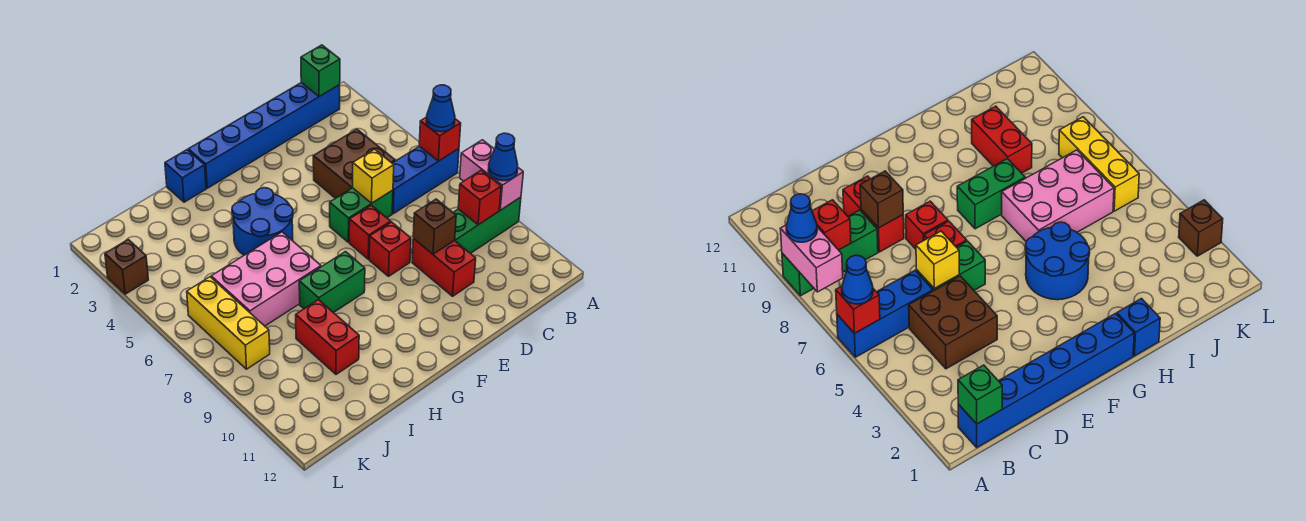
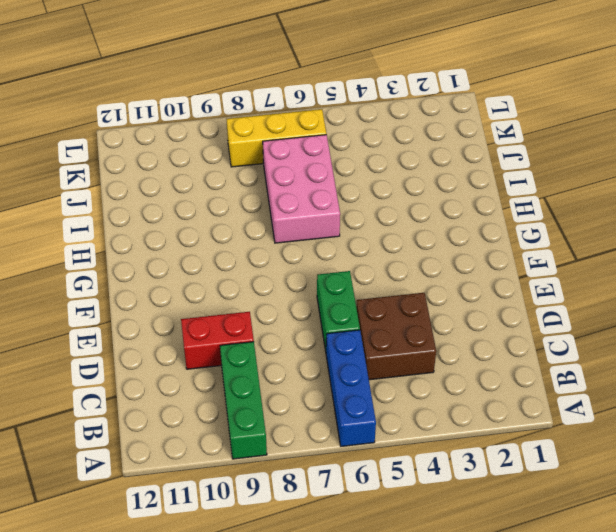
none -> blue 1x6 brick [188,83,340,188]
none -> red 1x1 brick [349,205,391,259]
none -> red 1x1 brick [369,222,411,276]

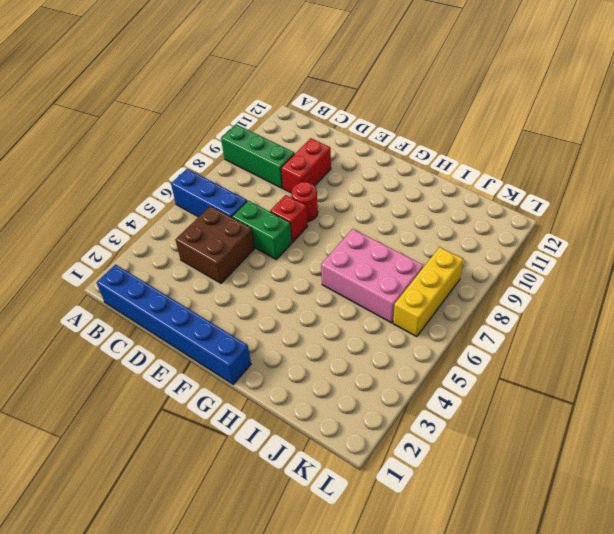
red 1x1 round brick [291,182,318,222] -> red 1x1 brick [369,222,411,276]
none -> blue 2x2 round brick [232,188,293,255]
none -> green 1x2 brick [299,252,365,313]
none -> blue 1x1 brick [165,150,206,202]

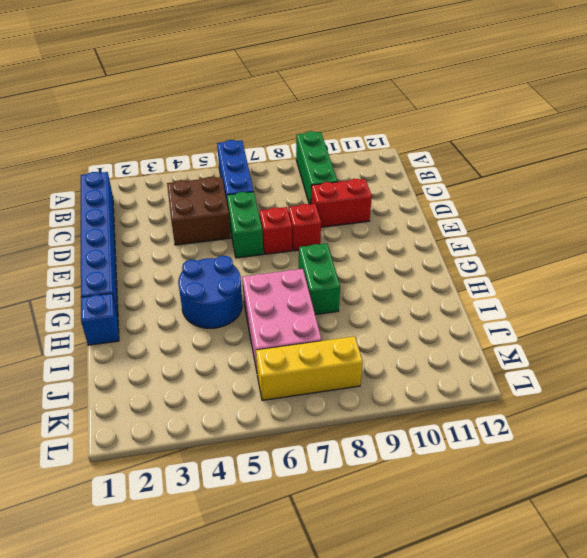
none -> red 1x2 brick [296,300,359,374]
none -> brown 1x1 brick [105,239,148,294]
none -> red 1x1 brick [419,117,461,161]

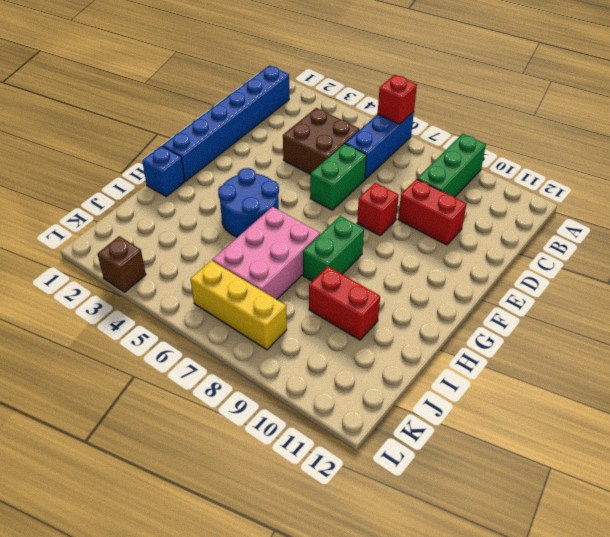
none -> red 1x1 brick [349,205,391,259]
none -> pink 1x2 brick [460,140,523,210]
none -> green 1x1 brick [301,45,340,96]

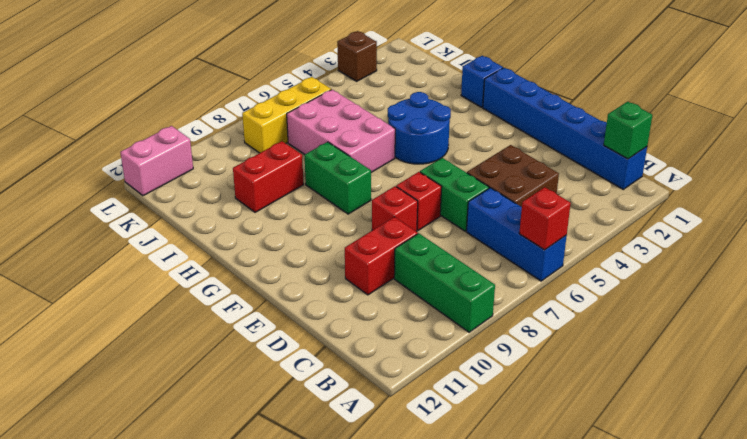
pink 1x2 brick [120,126,193,196] -> pink 1x2 brick moved to [460,140,523,210]
none -> red 1x1 brick [458,170,501,225]
none -> yellow 1x1 brick [352,149,394,203]
none -> brown 1x1 brick [413,199,456,254]

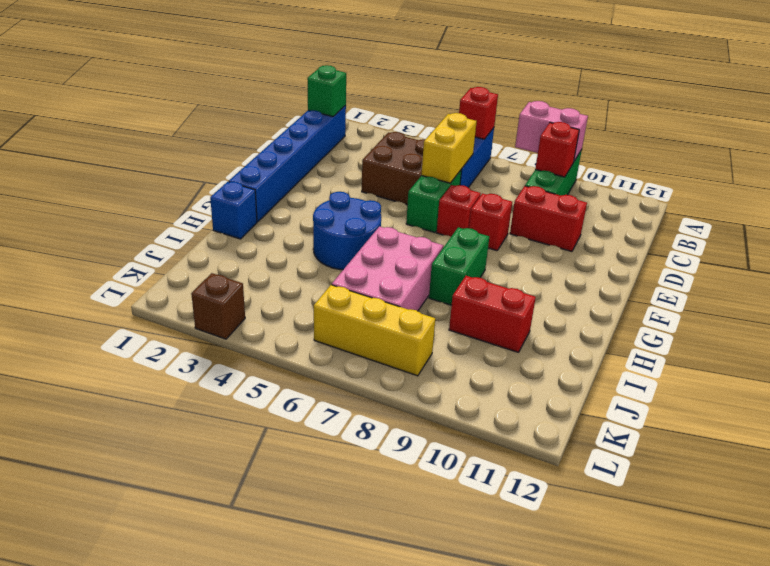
yellow 1x2 brick [422,113,477,183] -> yellow 1x1 brick [352,149,394,203]
none -> brown 1x1 brick [413,199,456,254]
none -> blue 1x1 cone [426,85,455,132]
none -> blue 1x1 cone [488,133,518,181]

